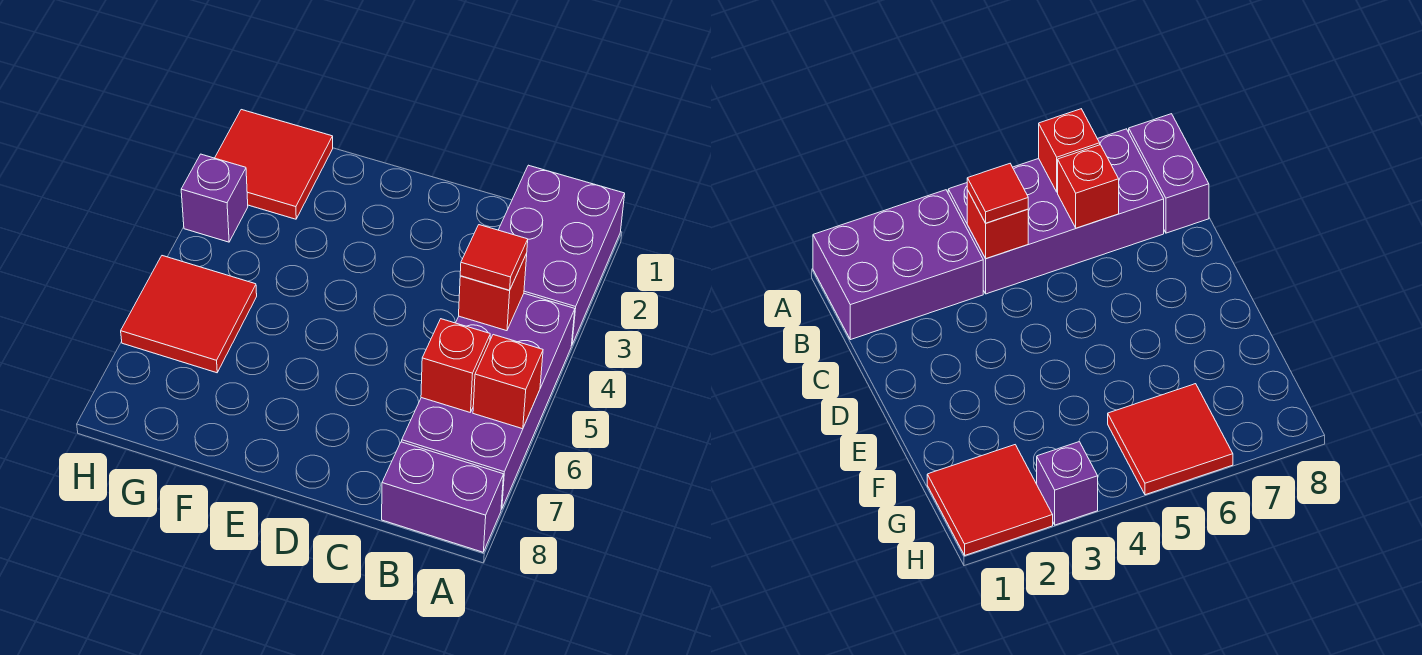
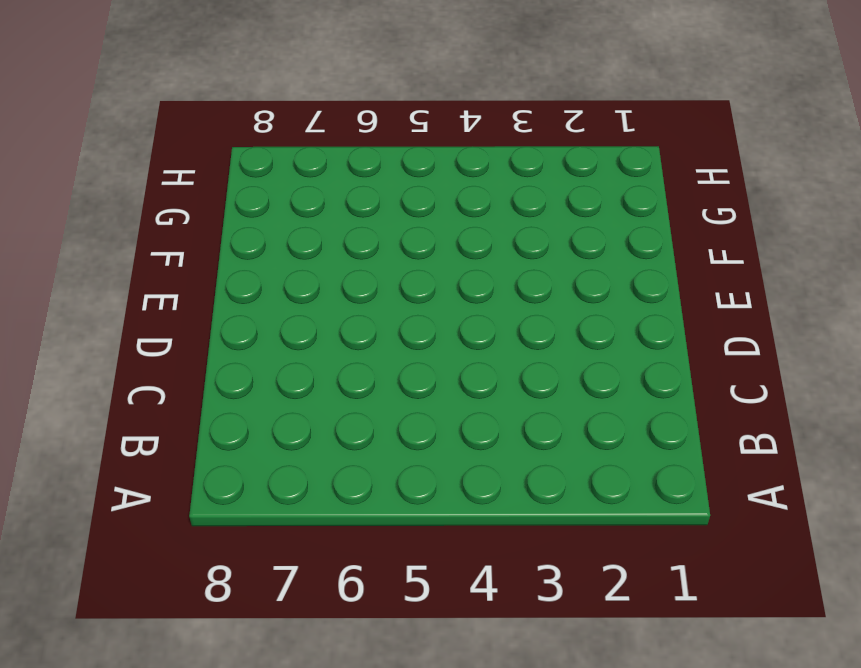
none -> purple 2x3 brick [499,165,625,344]
none -> purple 2x4 brick [402,294,575,509]

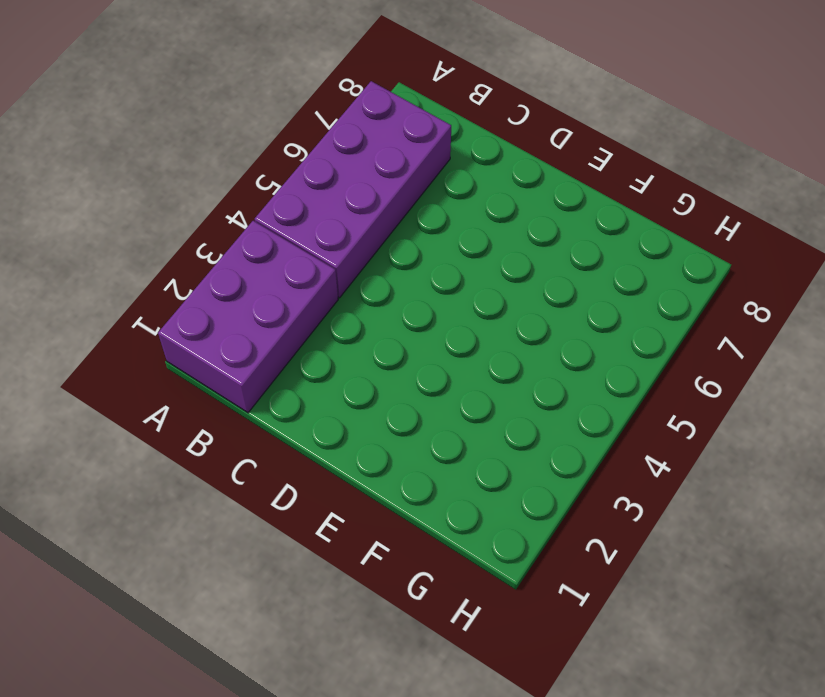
none -> purple 1x2 brick [382,442,504,552]
none -> red 2x2 tile [215,110,333,219]

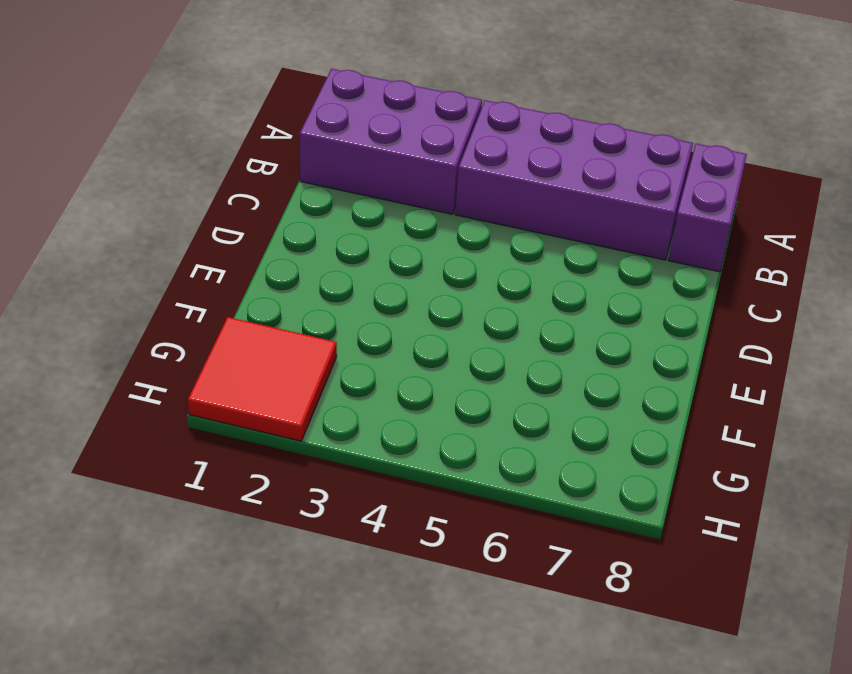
none -> red 2x2 tile [121,256,257,373]
none -> purple 1x1 brick [181,154,248,242]

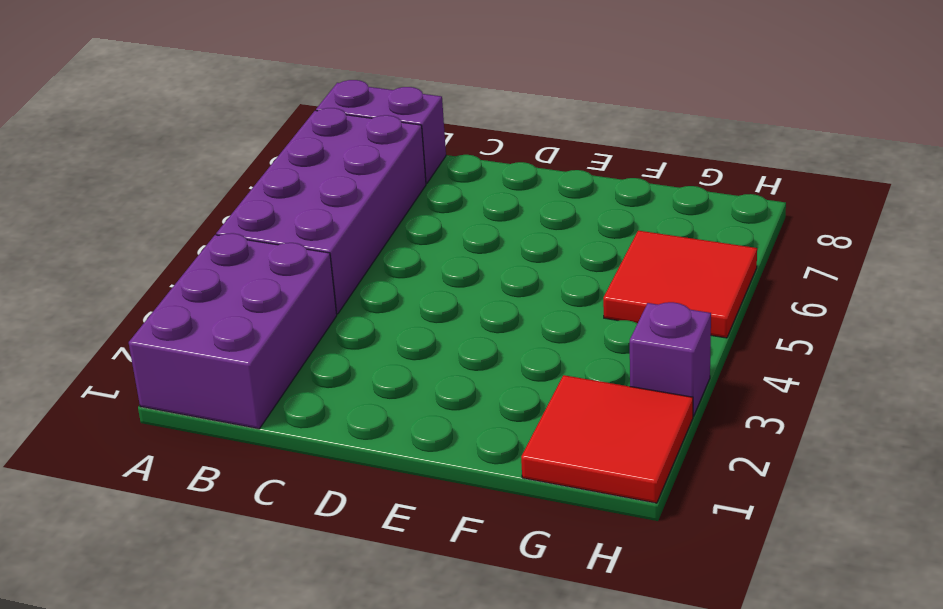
none -> red 1x1 brick [473,335,543,429]
none -> red 1x1 brick [459,254,527,331]

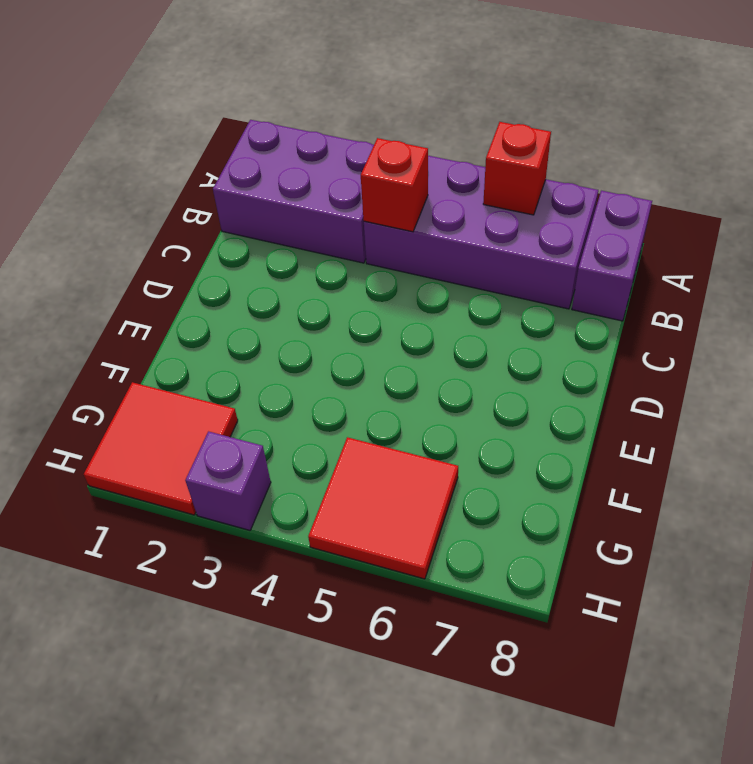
none -> red 1x1 brick [421,319,490,412]
none -> red 1x1 tile [460,225,528,290]

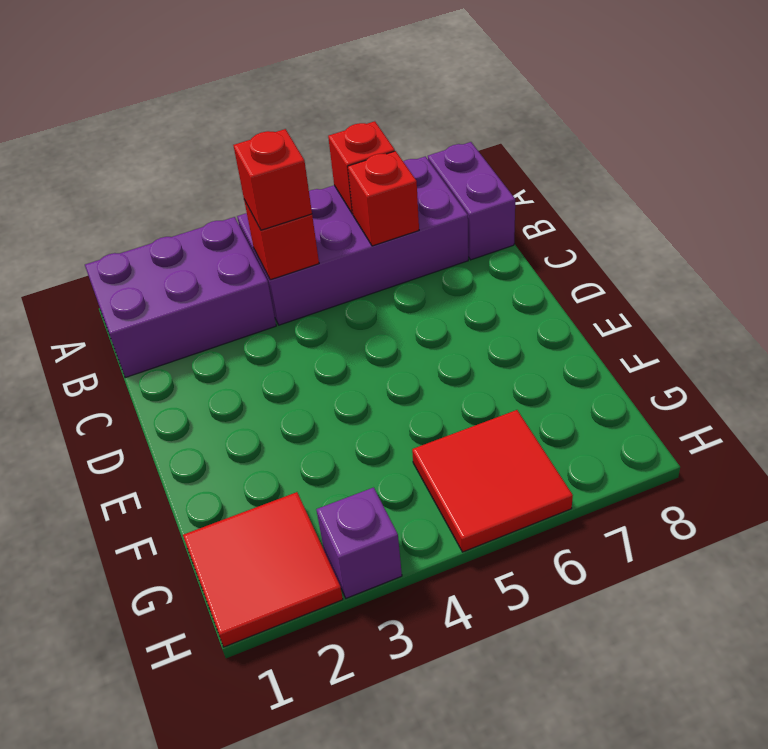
red 1x1 brick [233,129,312,230] -> red 1x1 tile [460,225,528,290]

